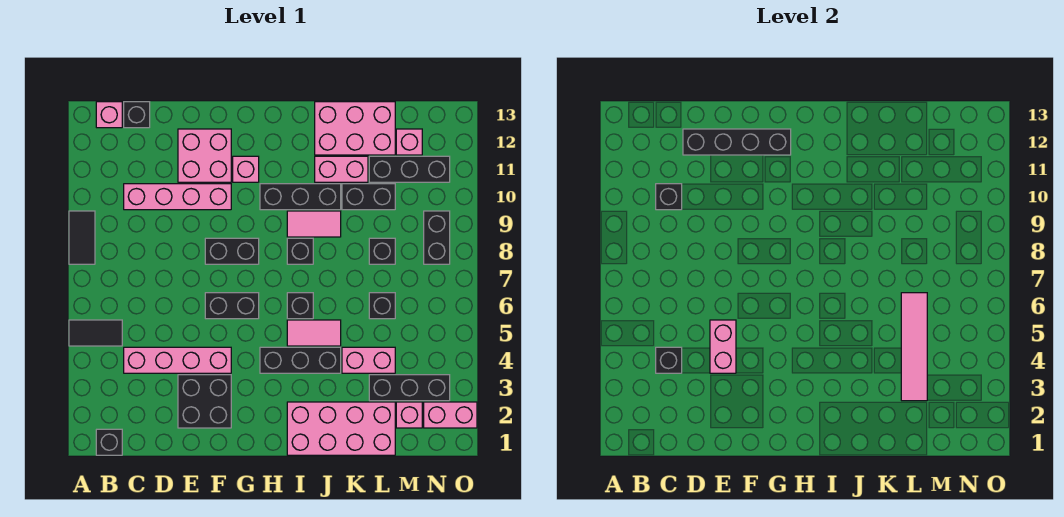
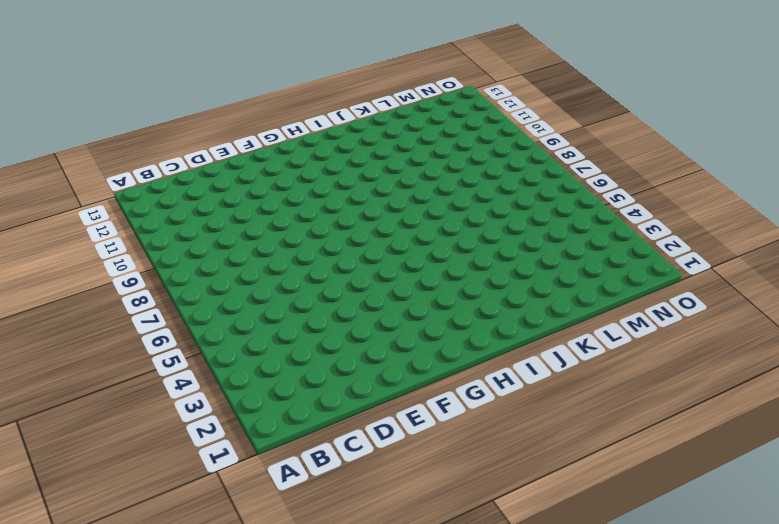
none -> black 1x2 tile [69,320,122,346]
none -> black 1x2 tile [69,211,95,264]
none -> black 1x1 brick [96,429,122,455]
none -> pink 1x1 brick [96,102,122,128]

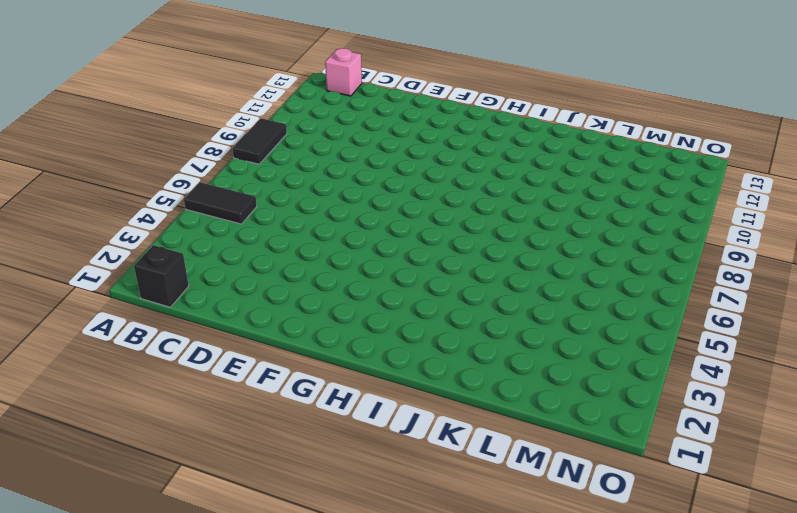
none -> pink 1x4 brick [124,347,231,373]
none -> pink 1x4 brick [124,184,231,210]
none -> black 1x1 brick [124,102,150,128]
none -> black 2x2 brick [178,375,231,428]

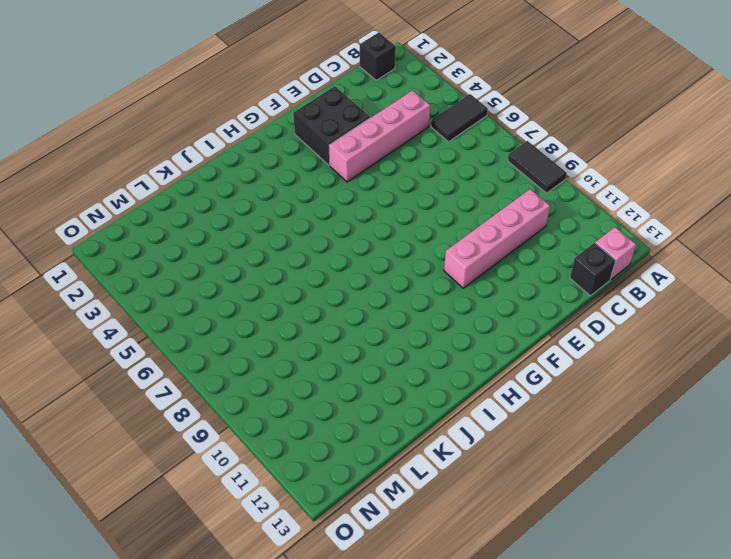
none -> pink 2x2 brick [178,129,231,182]
none -> black 1x2 brick [205,293,259,319]
none -> black 1x2 brick [205,238,259,264]
none -> pink 1x1 brick [233,156,259,182]

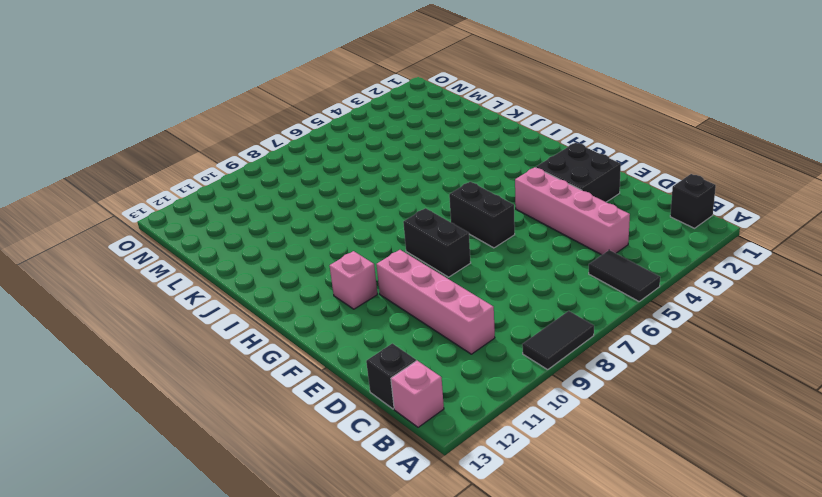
none -> pink 2x2 brick [178,129,231,182]
none -> black 1x3 brick [260,347,341,373]
none -> black 1x3 brick [260,184,341,210]
none -> pink 2x4 brick [287,402,395,455]

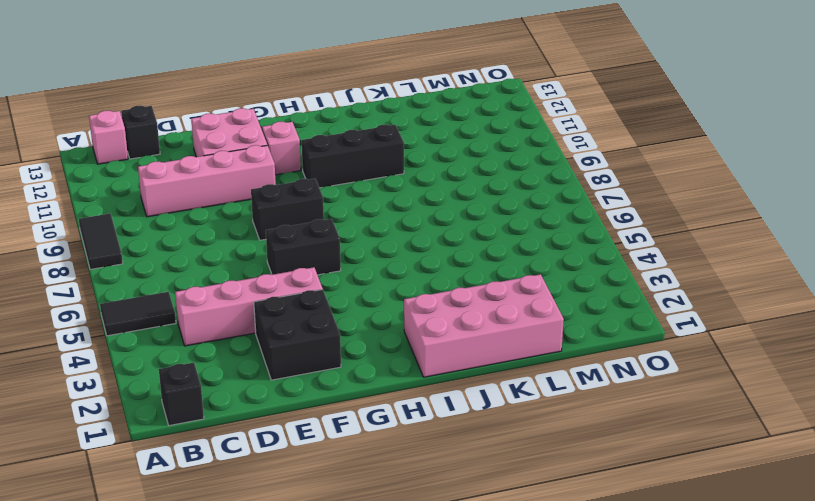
none -> black 1x3 brick [260,347,341,373]
none -> pink 1x2 tile [287,320,341,346]
none -> black 1x1 brick [287,293,313,319]
none -> black 1x1 brick [287,238,313,264]

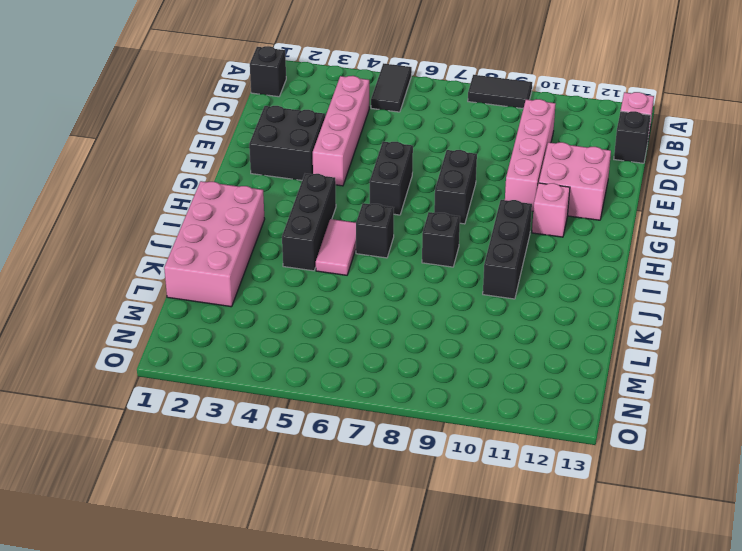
none -> pink 1x2 tile [287,211,341,237]
none -> pink 1x2 brick [315,156,368,182]
none -> pink 2x3 brick [315,102,395,155]
none -> pink 1x2 brick [342,347,395,373]

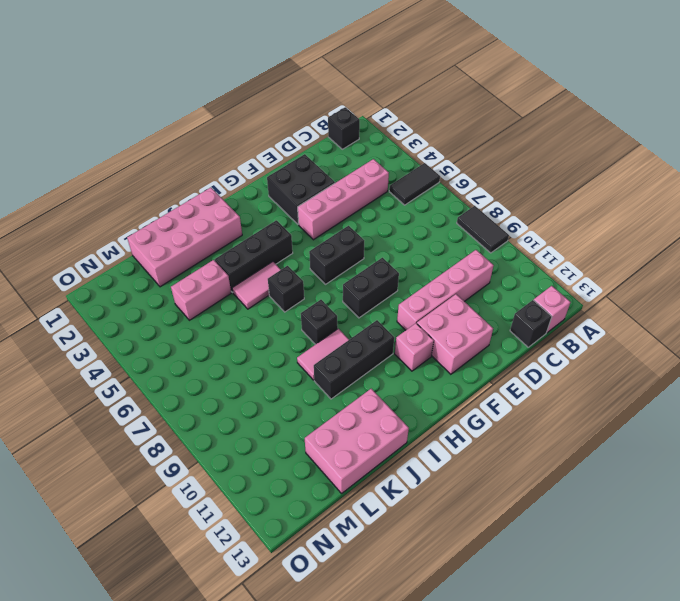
none -> pink 1x2 brick [315,156,368,182]
none -> black 1x2 brick [342,184,395,210]
none -> black 1x3 brick [369,375,450,401]
none -> black 1x1 brick [369,293,395,319]

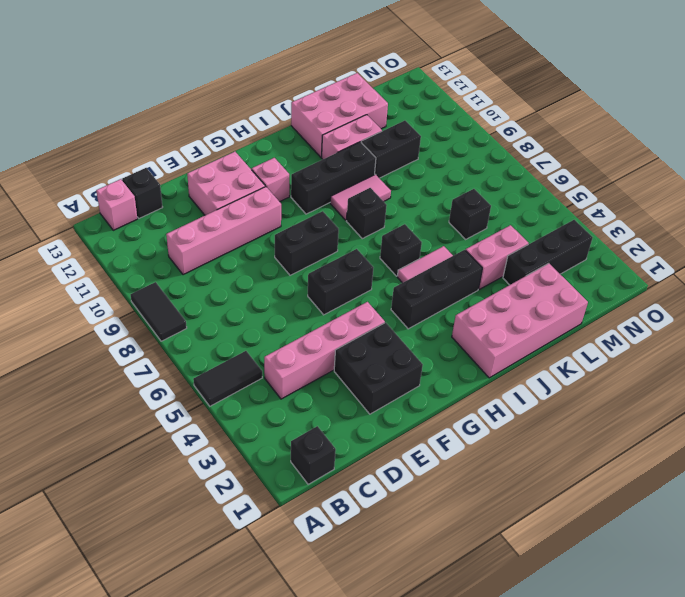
none -> black 1x1 brick [369,238,395,264]
none -> black 1x3 brick [369,156,450,182]
none -> pink 1x1 brick [396,402,422,428]
none -> pink 1x1 brick [396,129,422,155]

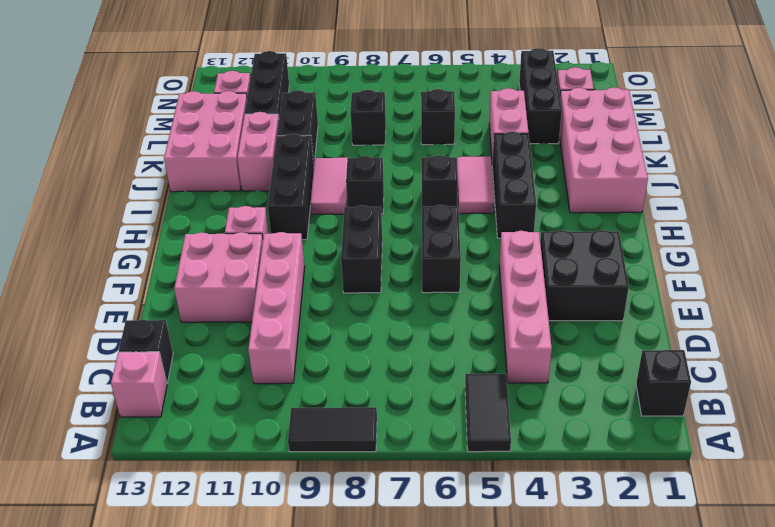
none -> pink 1x2 brick [424,402,477,428]
none -> black 1x2 brick [424,211,450,264]
none -> black 1x1 brick [656,347,682,373]
none -> black 1x1 brick [656,184,682,210]

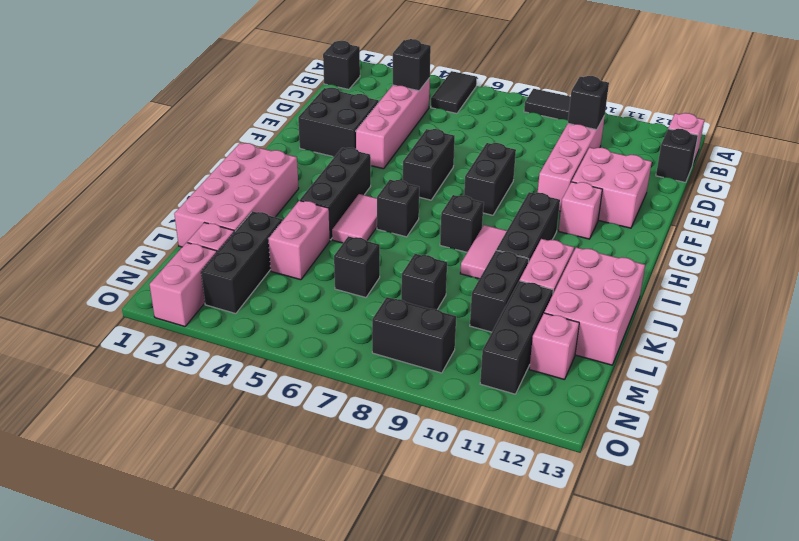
none -> black 1x4 brick [683,129,791,155]
none -> pink 1x2 brick [710,320,736,373]
none -> pink 1x4 tile [901,293,927,401]

